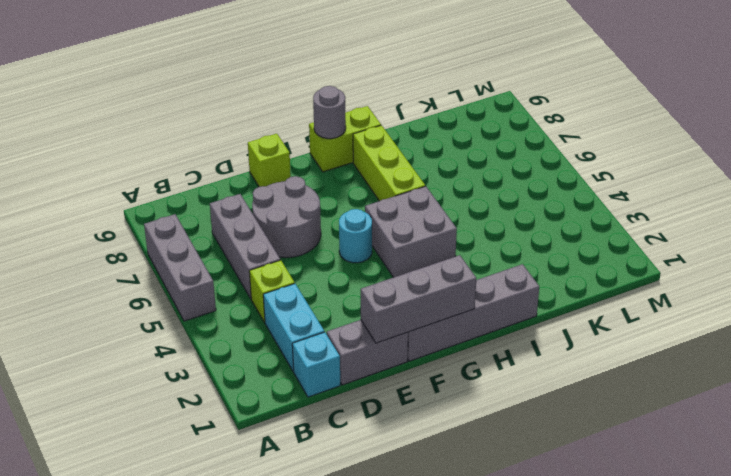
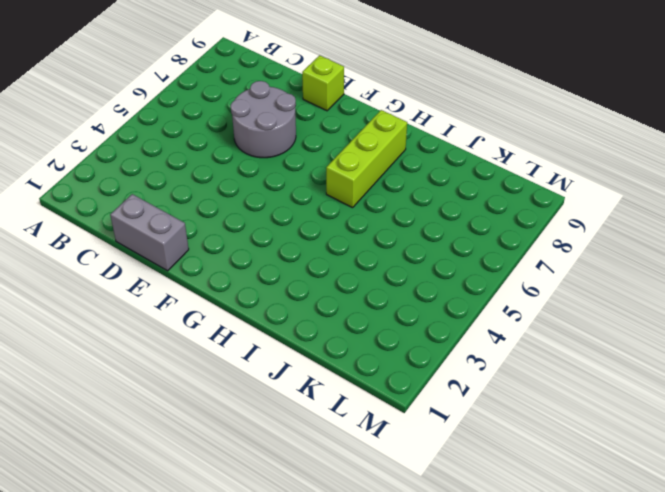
none -> grey 1x3 brick [144,214,216,321]
none -> cyan 1x1 brick [292,332,340,397]
none -> cyan 1x2 brick [263,284,324,372]

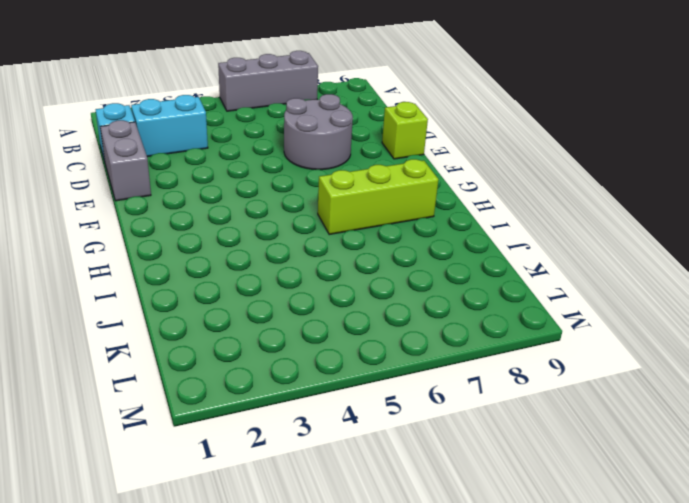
none -> lime 1x1 brick [249,260,295,322]
none -> grey 1x3 brick [210,194,280,298]
none -> grey 1x4 brick [408,264,539,361]

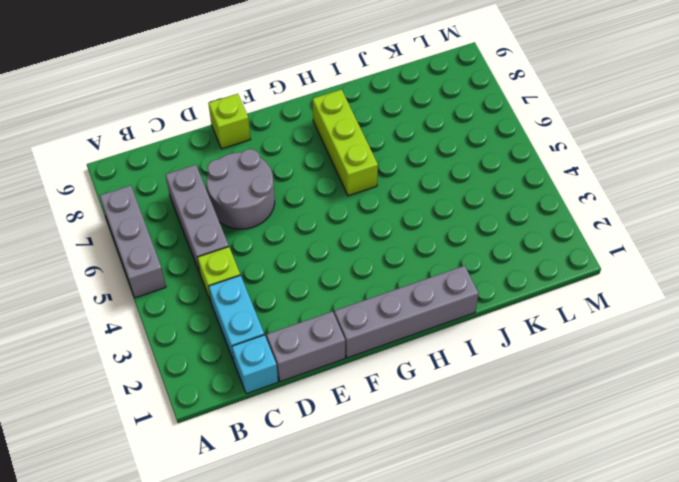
none -> cyan 1x1 round brick [339,209,372,263]
none -> grey 2x2 brick [365,186,457,277]
none -> lime 1x2 brick [309,106,381,172]

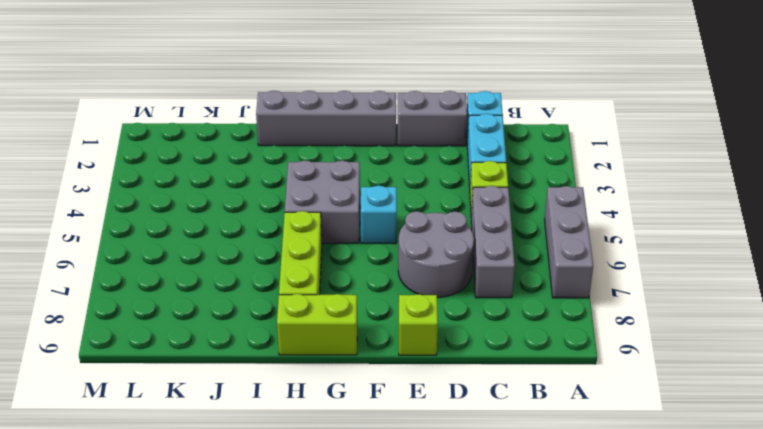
cyan 1x1 brick [361,186,397,244] -> cyan 1x1 round brick [339,209,372,263]
none -> grey 1x3 brick [361,255,476,343]
none -> grey 1x1 round brick [313,86,346,139]

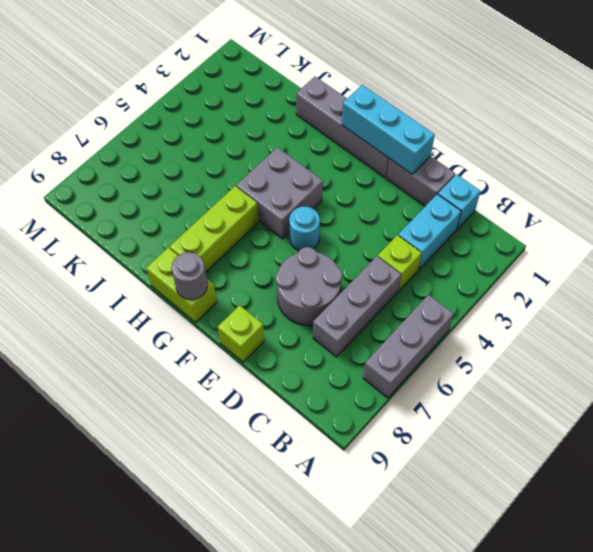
cyan 1x3 brick [342,85,435,174] -> grey 1x3 brick [361,255,476,343]

